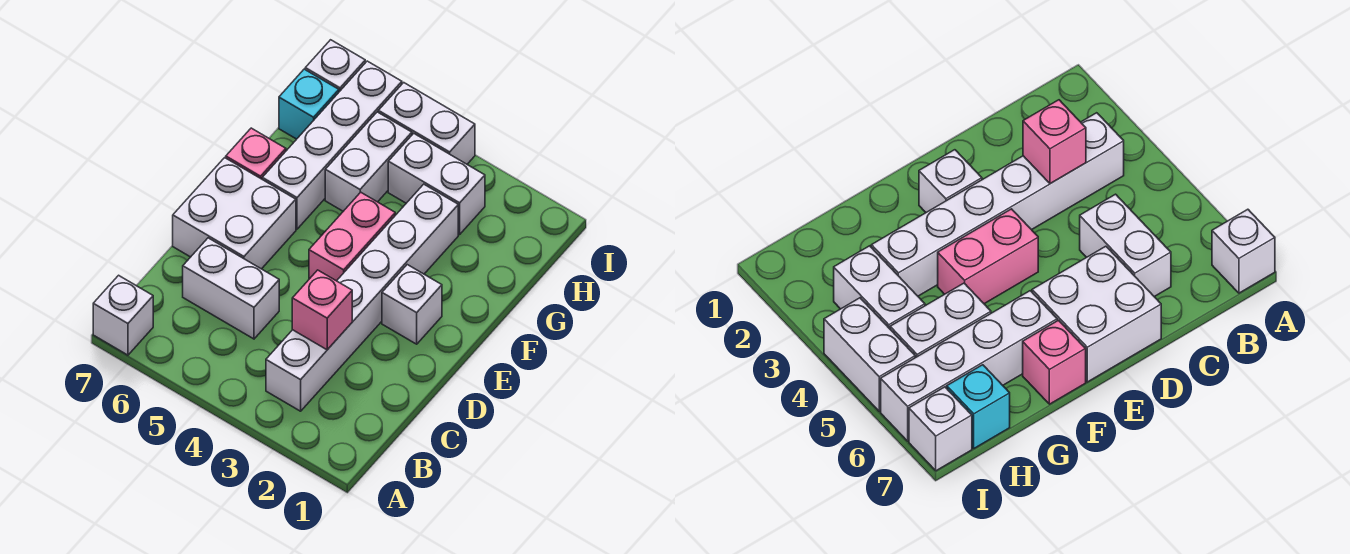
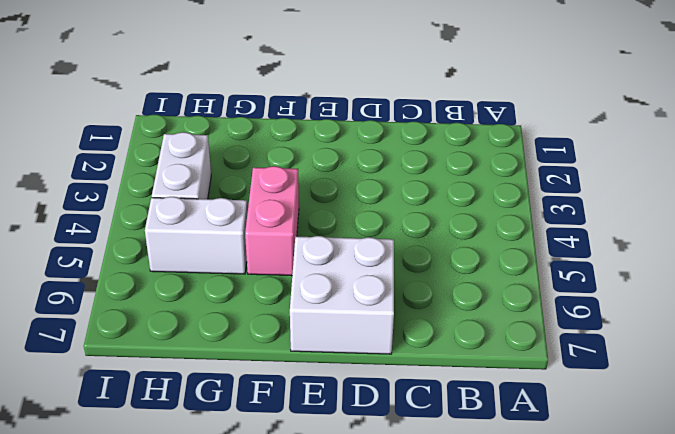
pink 1x2 brick [245,166,299,276] -> pink 1x2 brick turned to [309,192,395,281]
none -> white 1x1 brick [93,275,153,355]
none -> white 1x6 brick [266,184,458,411]
none -> white 1x2 brick [183,238,279,339]

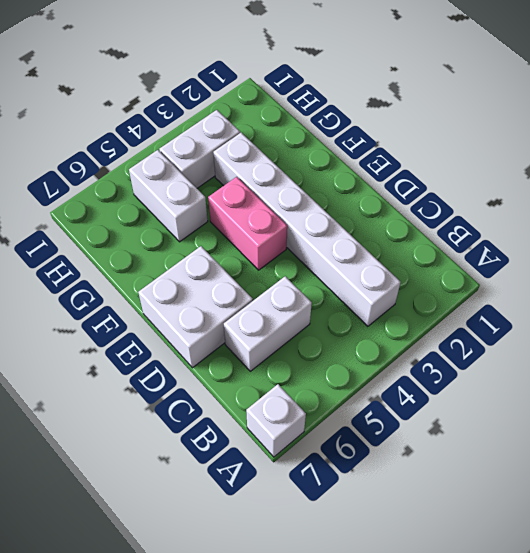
none -> white 1x1 brick [382,265,442,344]
none -> white 1x4 brick [262,61,402,229]
none -> pink 1x1 brick [226,128,286,179]

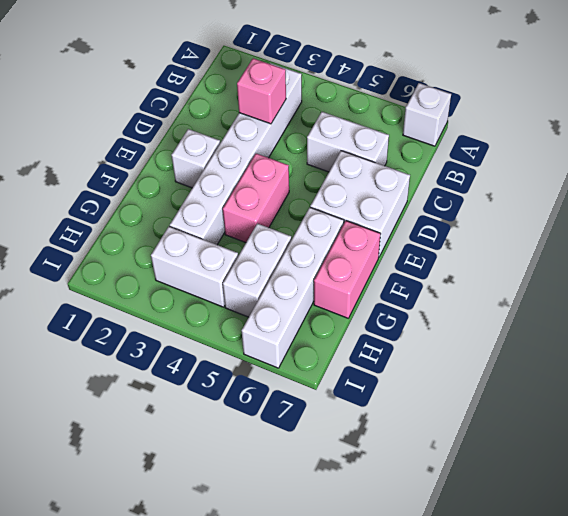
pink 1x2 brick [314,221,380,318] -> pink 1x1 brick [226,128,286,179]
none -> cyan 1x1 brick [279,69,339,139]
none -> white 1x2 brick [378,83,475,164]
none -> white 1x1 brick [305,40,365,92]

